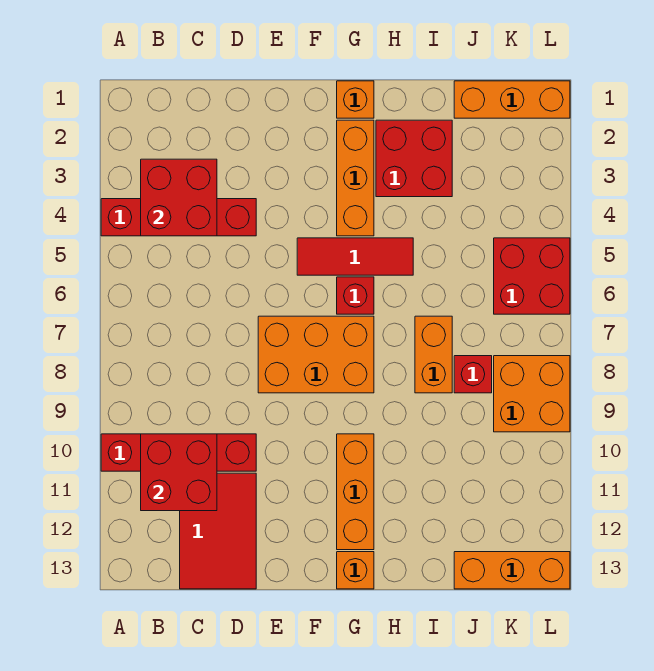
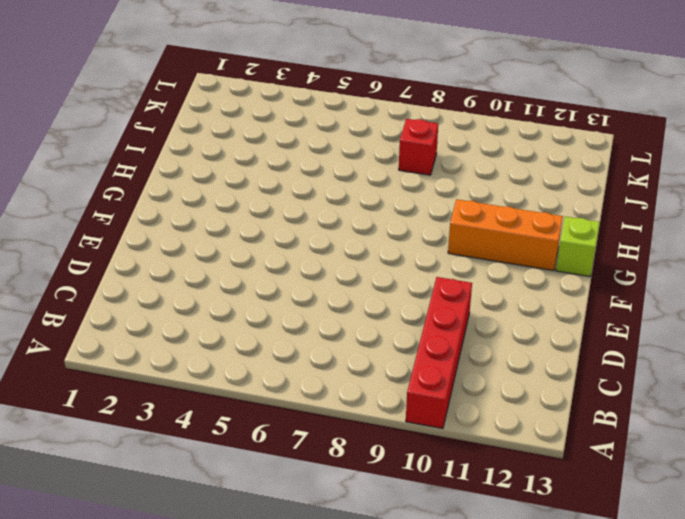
lime 1x1 brick [556,216,600,277] -> orange 1x1 brick [337,552,374,589]
none -> red 1x4 brick [101,199,256,236]
none -> red 2x3 tile [180,473,256,589]
none -> orange 2x3 brick [258,316,374,393]

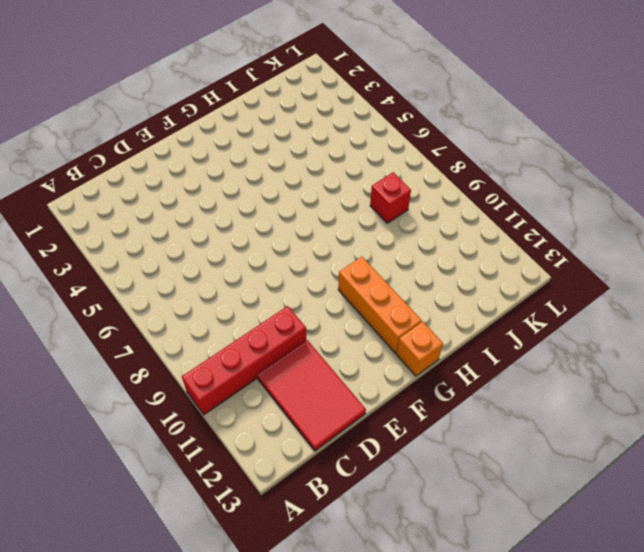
none -> red 1x4 brick [101,199,256,236]
none -> orange 2x3 brick [258,316,374,393]
none -> red 1x3 tile [297,238,413,275]

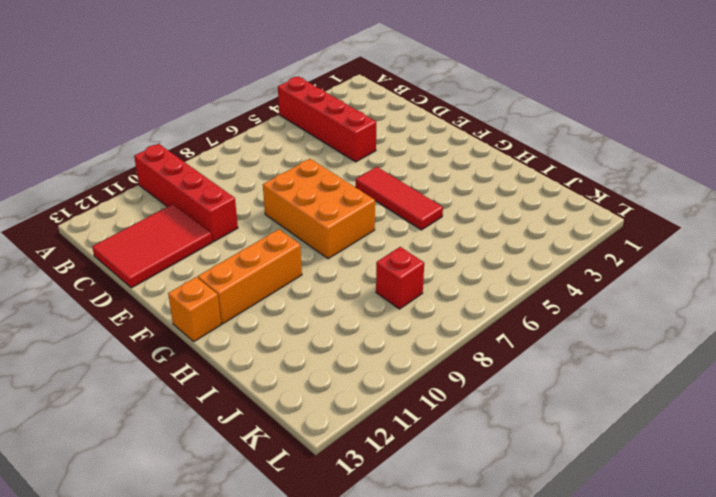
none -> orange 1x1 brick [337,81,374,118]
none -> orange 1x3 brick [337,120,374,236]
none -> red 1x1 brick [337,277,374,314]

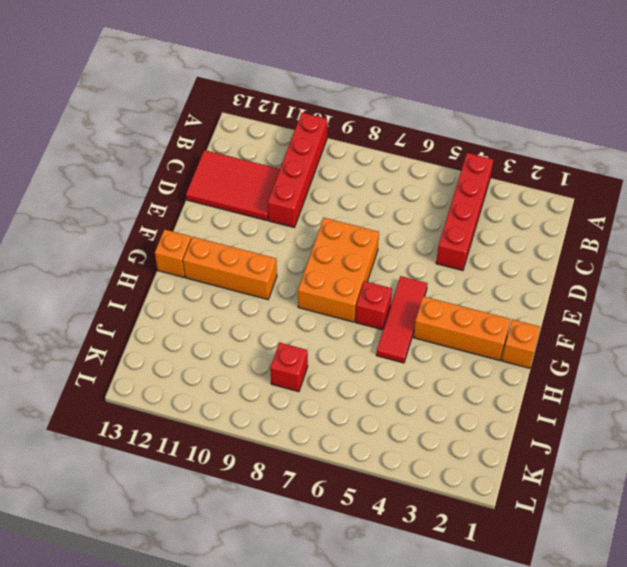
none -> red 2x2 brick [376,120,452,197]
none -> orange 1x2 brick [415,316,452,393]
none -> orange 1x3 brick [454,81,570,118]

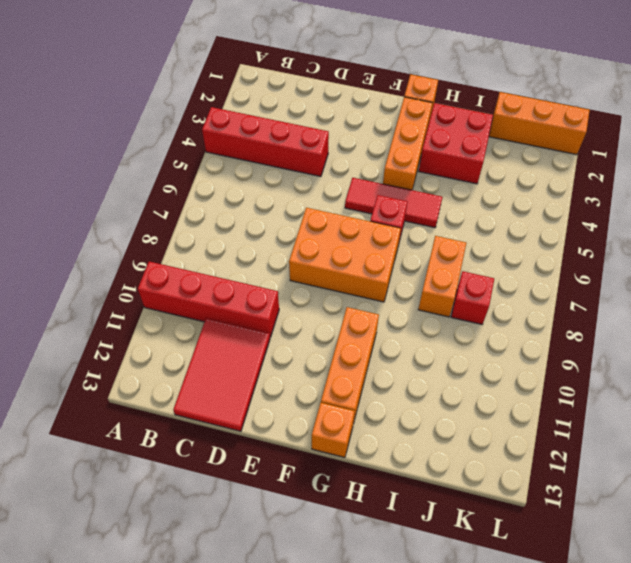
none -> orange 1x3 brick [454,552,570,589]
none -> red 2x2 brick [494,238,570,314]
none -> orange 2x2 brick [494,356,570,432]

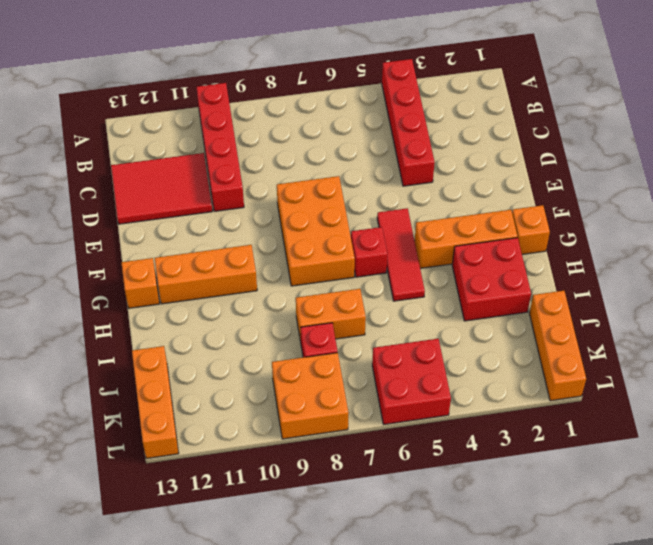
none -> red 2x2 brick [141,159,217,236]
none -> red 2x2 brick [141,434,217,511]

